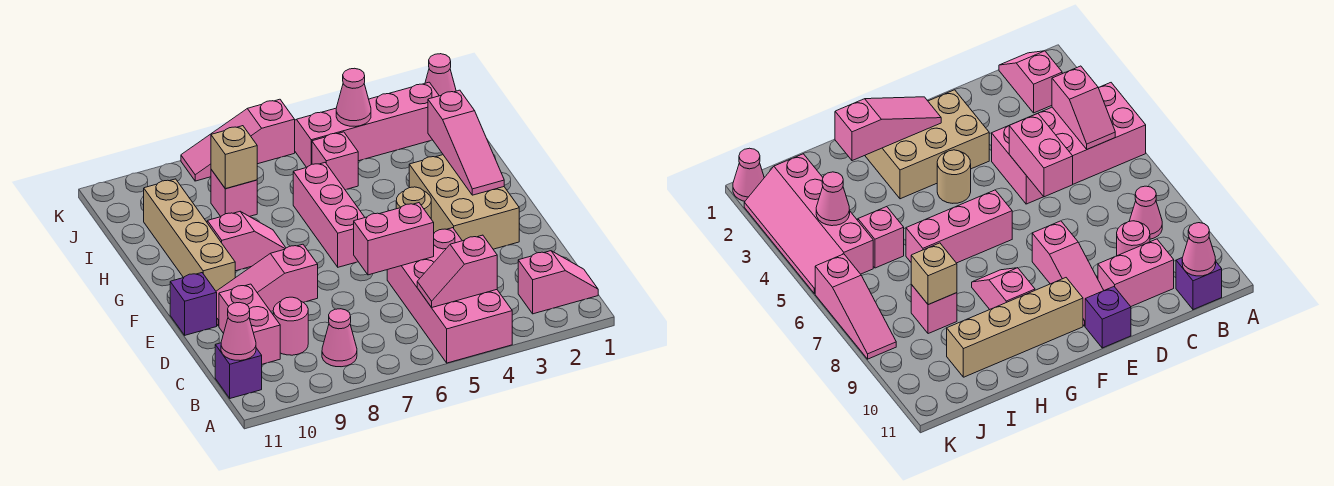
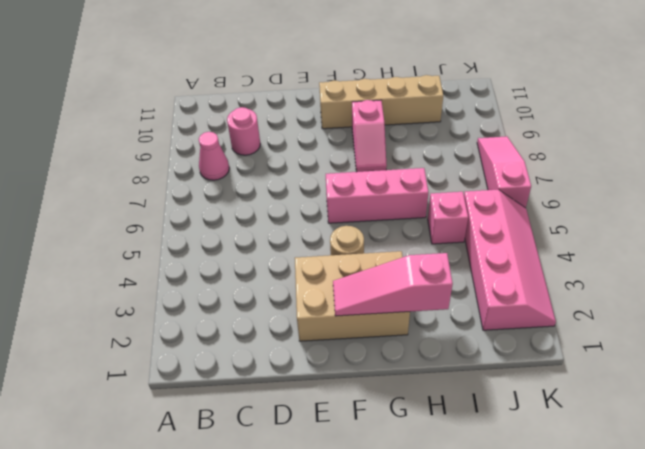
none -> pink 2x4 brick [387,228,512,363]
none -> pink 1x2 slope [518,251,598,314]
none -> purple 1x1 brick [215,343,262,398]

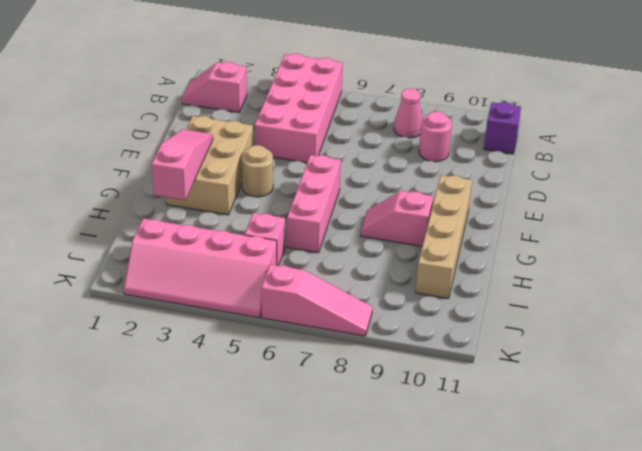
none -> pink 1x2 brick [219,284,280,364]
none -> pink 1x3 slope [216,244,318,326]
none -> purple 1x1 brick [170,273,217,335]

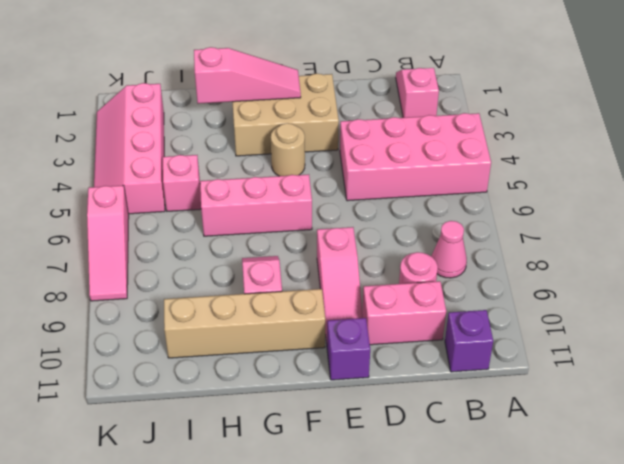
none -> pink 1x1 brick [211,170,257,217]
none -> pink 1x1 cone [425,54,456,96]
none -> pink 1x2 slope [417,235,497,307]

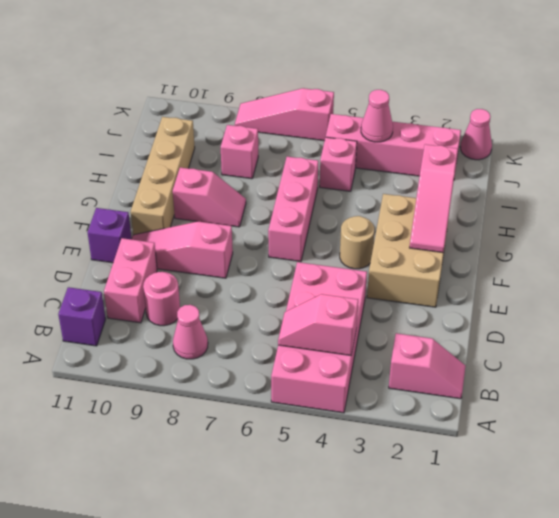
none -> pink 1x1 cone [221,302,256,361]
none -> pink 1x2 brick [354,203,434,275]
none -> tan 1x1 brick [211,126,257,189]

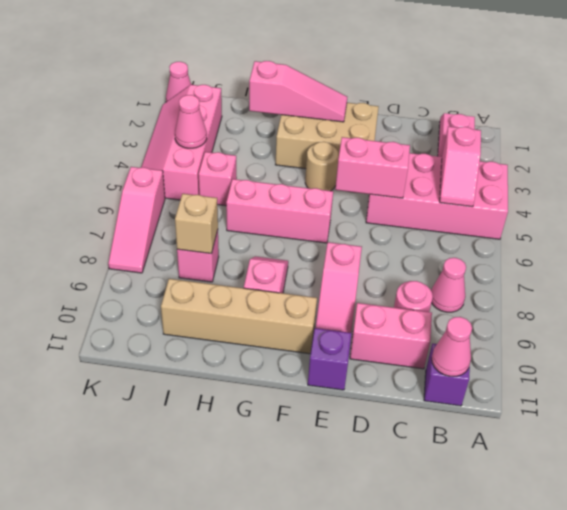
pink 1x2 brick [335,137,410,198] -> pink 1x2 brick turned to [354,203,434,275]

